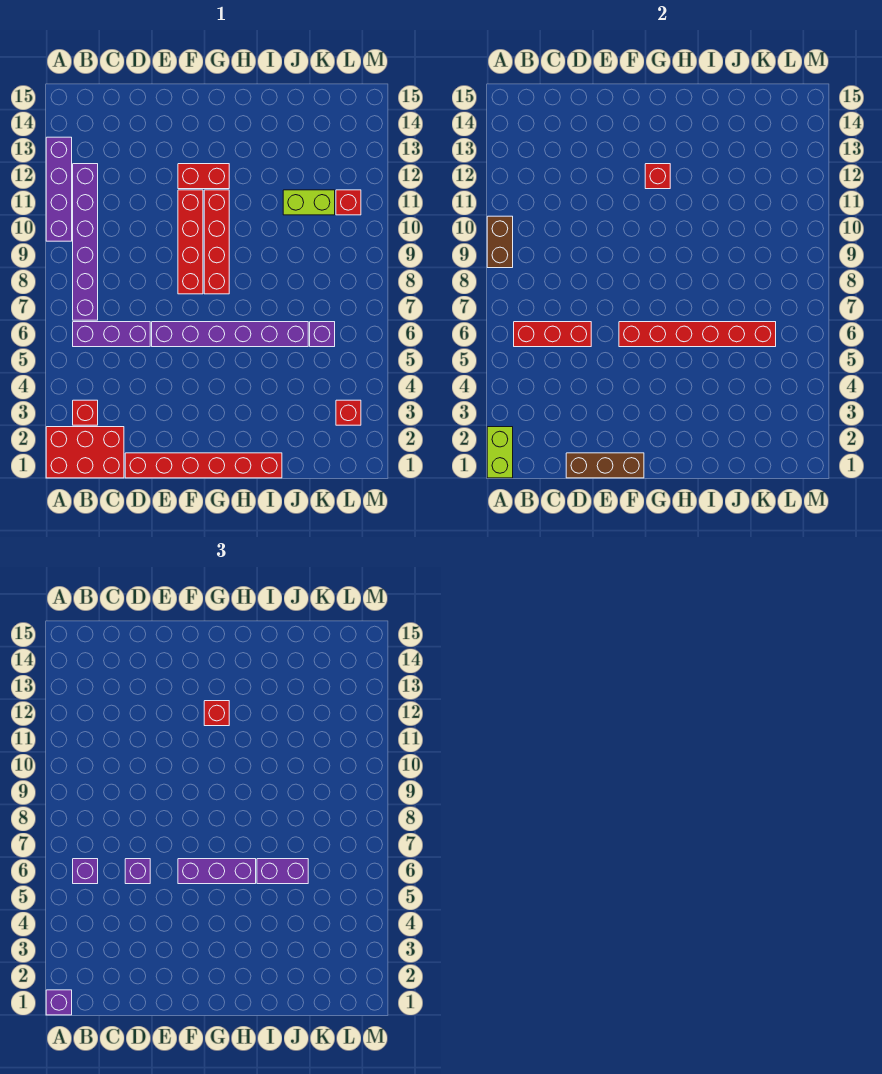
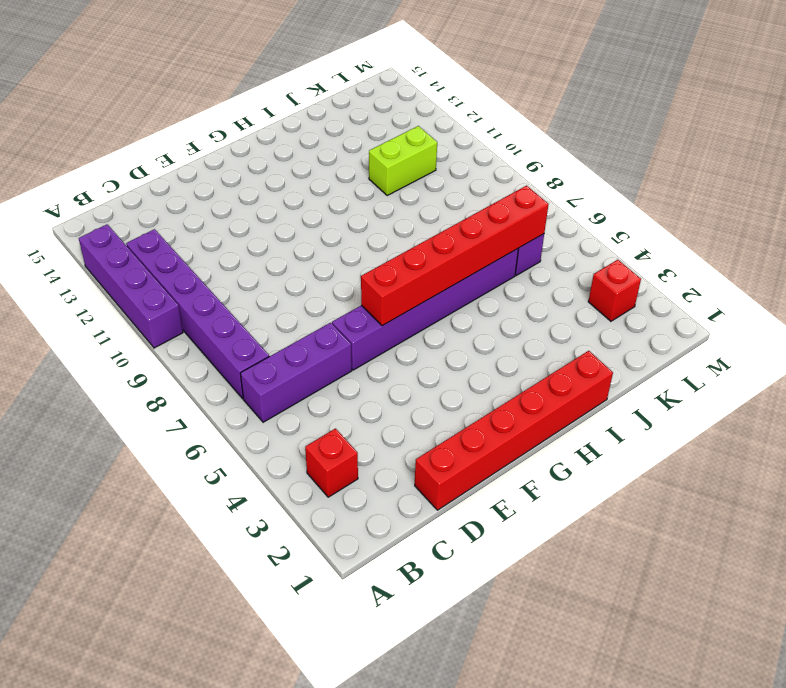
none -> red 2x3 brick [46,427,124,478]
none -> red 1x4 brick [178,190,203,294]
none -> red 1x2 brick [178,164,229,189]

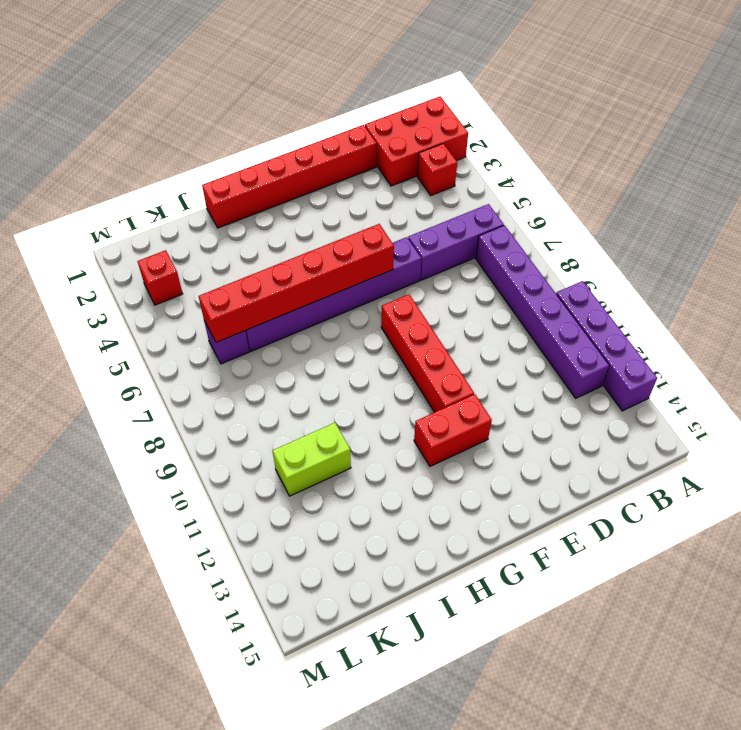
none -> red 1x4 brick [204,190,229,294]
none -> red 1x1 brick [336,190,361,215]
none -> lime 1x2 brick [487,427,513,478]

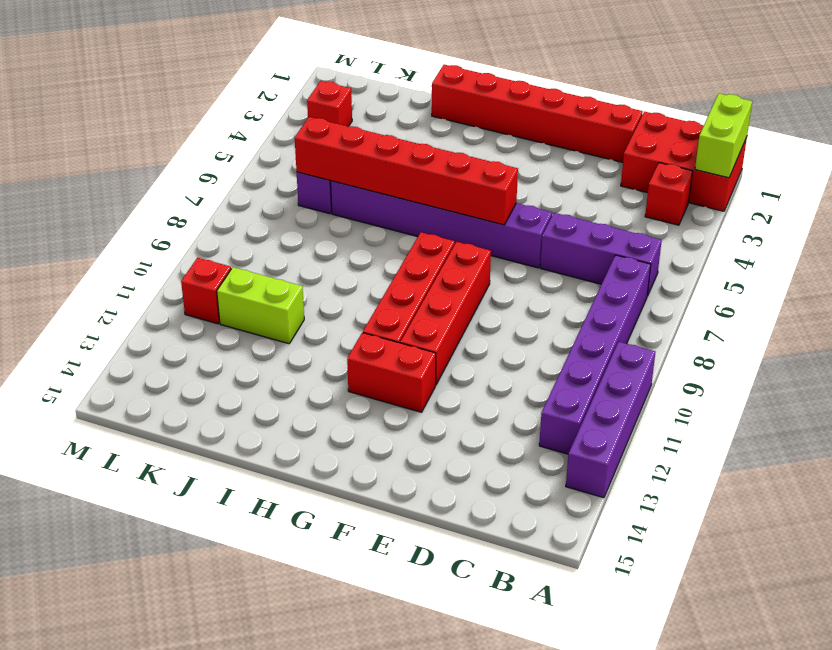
none -> brown 1x2 brick [487,216,513,268]
none -> red 1x3 brick [514,322,591,347]
none -> brown 1x3 brick [566,453,644,478]

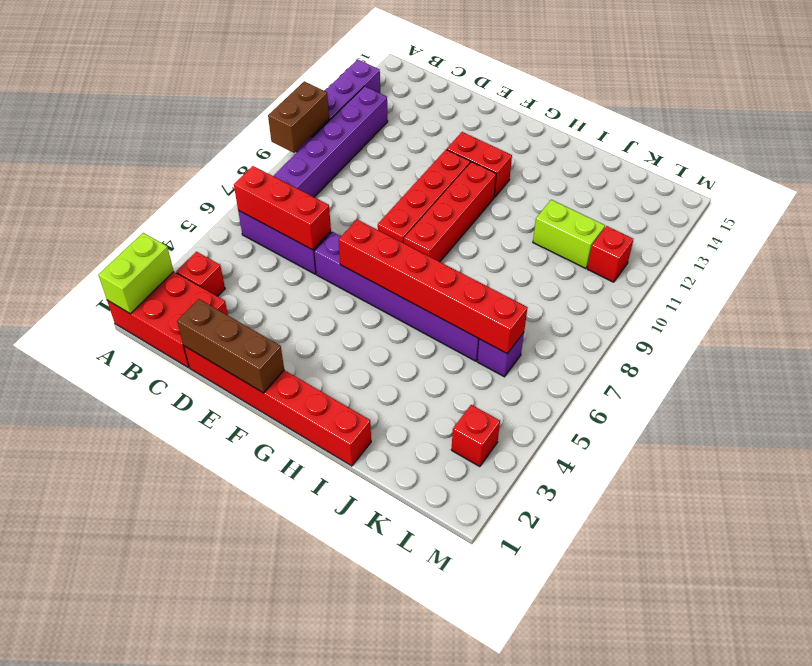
none -> red 1x1 brick [645,164,670,189]
none -> purple 1x1 brick [46,990,72,1015]
none -> purple 1x1 brick [73,859,98,884]

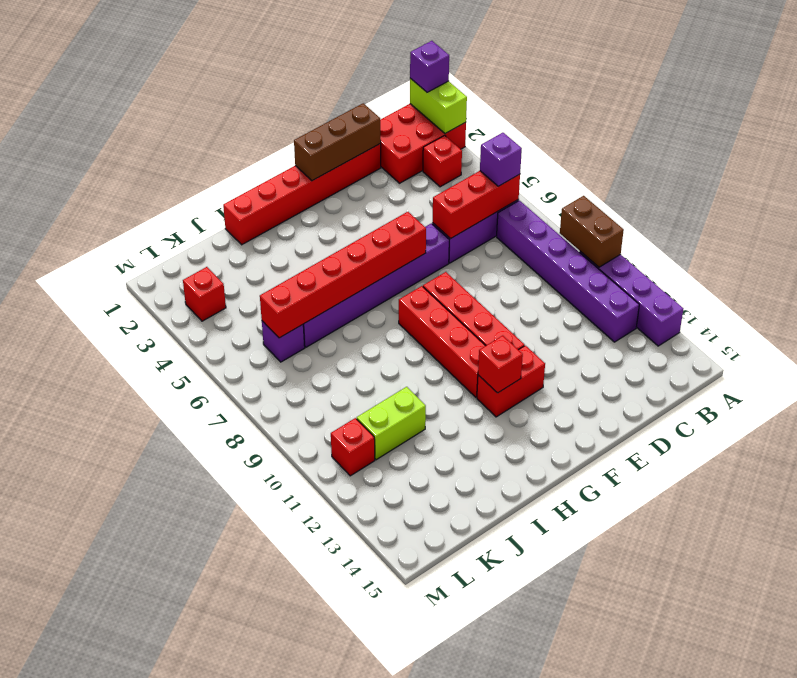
none -> purple 1x1 brick [125,859,150,884]
none -> purple 1x3 brick [178,859,256,884]
none -> red 1x1 brick [204,701,229,726]

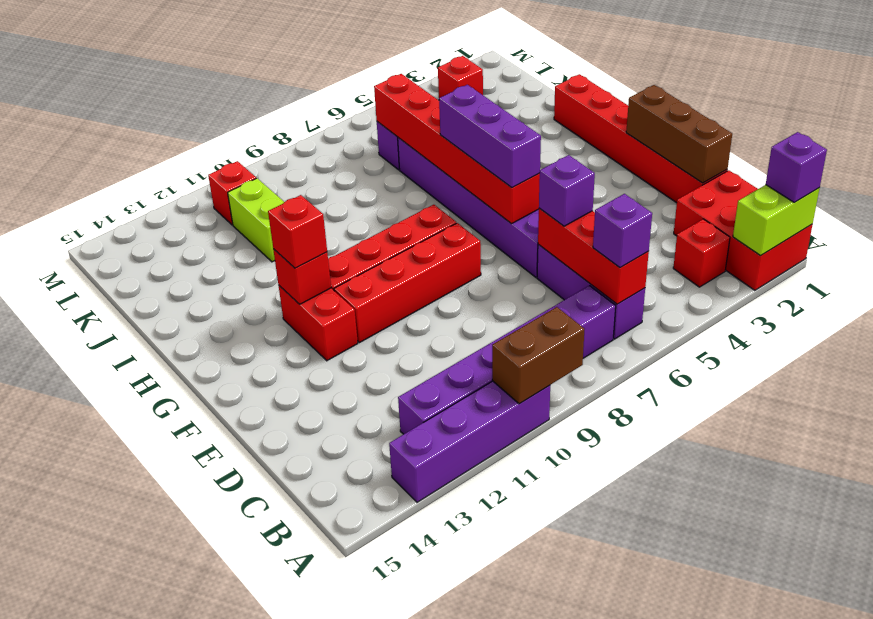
none -> purple 1x2 brick [257,859,308,884]

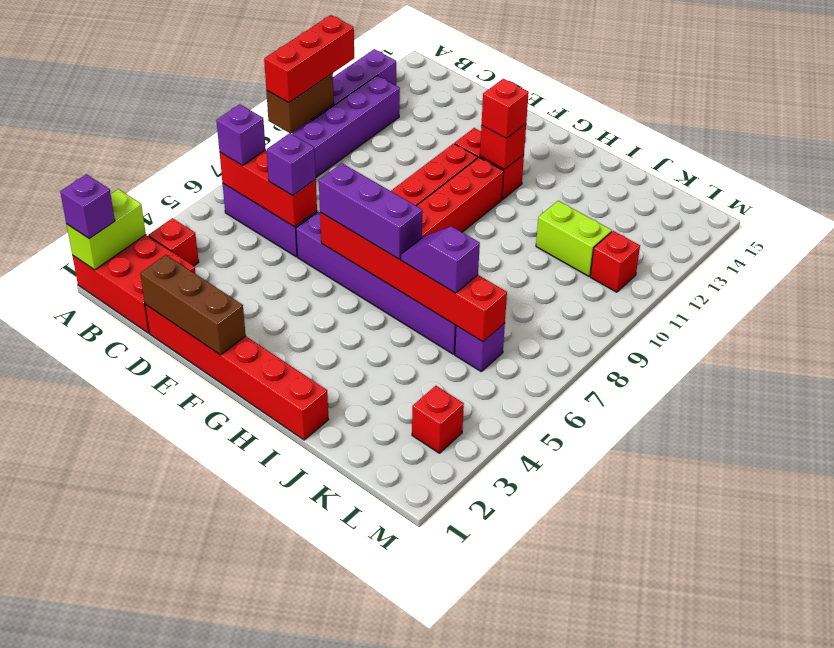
red 1x3 brick [264,15,354,103] -> none
purple 1x2 slope [401,226,480,293] -> purple 1x2 brick [257,859,308,884]

